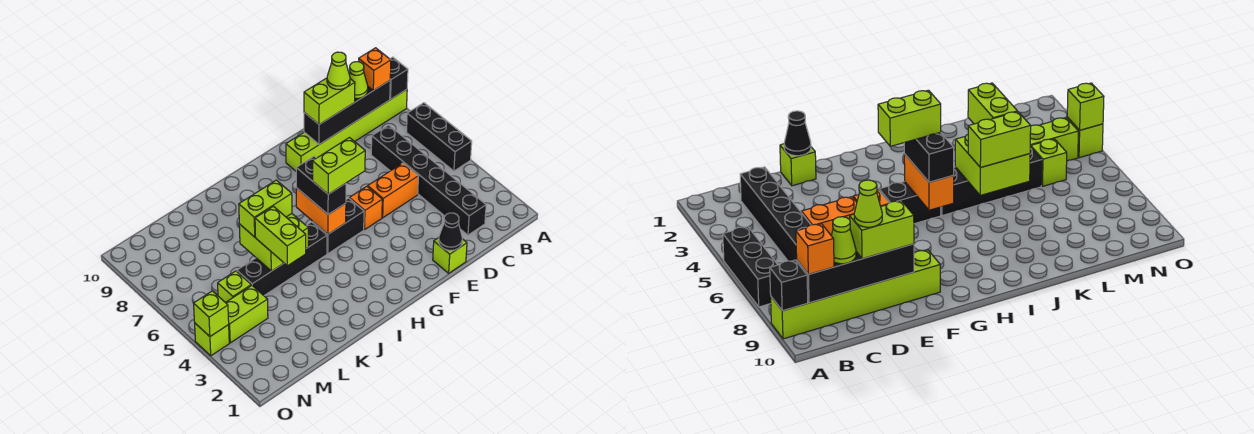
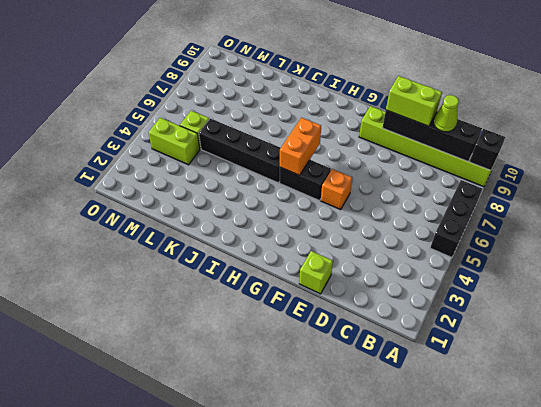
none -> black 1x6 brick [371,125,486,235]
none -> orange 1x2 brick [368,163,418,218]
none -> lime 1x1 brick [195,323,229,356]

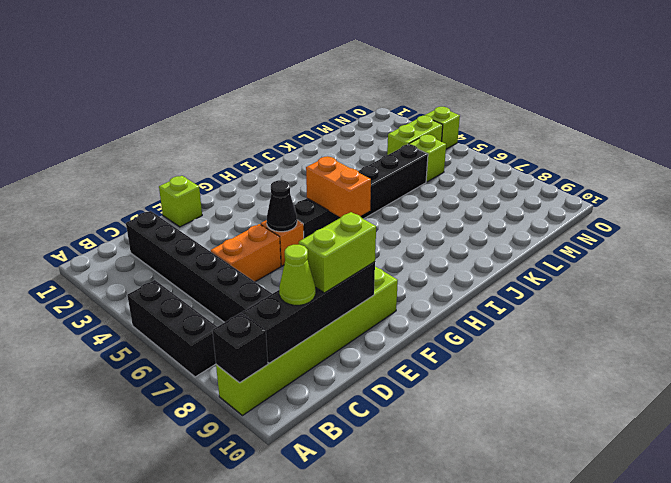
black 1x1 cone [267,180,297,232] -> black 1x1 cone moved to [439,213,462,250]
none -> lime 2x2 brick [239,214,308,271]
none -> lime 1x1 brick [194,291,229,336]
none -> orange 1x1 brick [359,48,391,91]

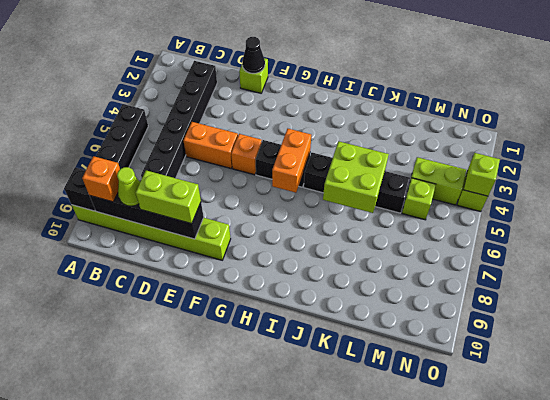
none -> black 1x2 brick [296,156,346,214]
none -> lime 1x2 brick [239,180,292,237]
none -> lime 1x2 brick [255,206,306,266]

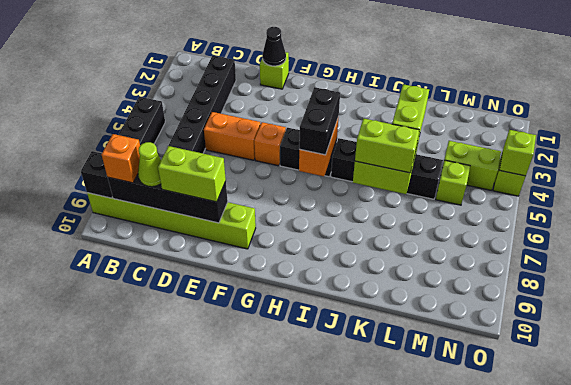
none -> lime 1x1 cone [327,52,350,89]
none -> lime 1x2 brick [313,138,365,194]

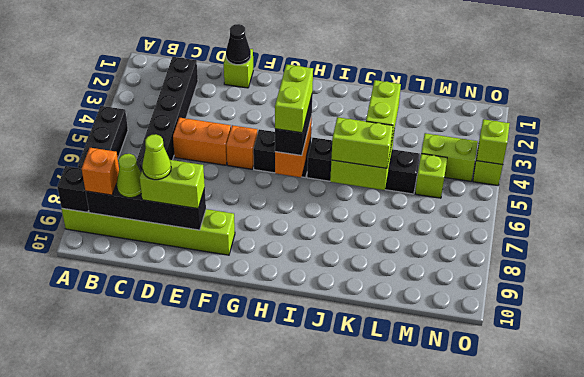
lime 1x2 brick [275,64,313,133] -> lime 1x2 brick turned to [313,138,365,194]

